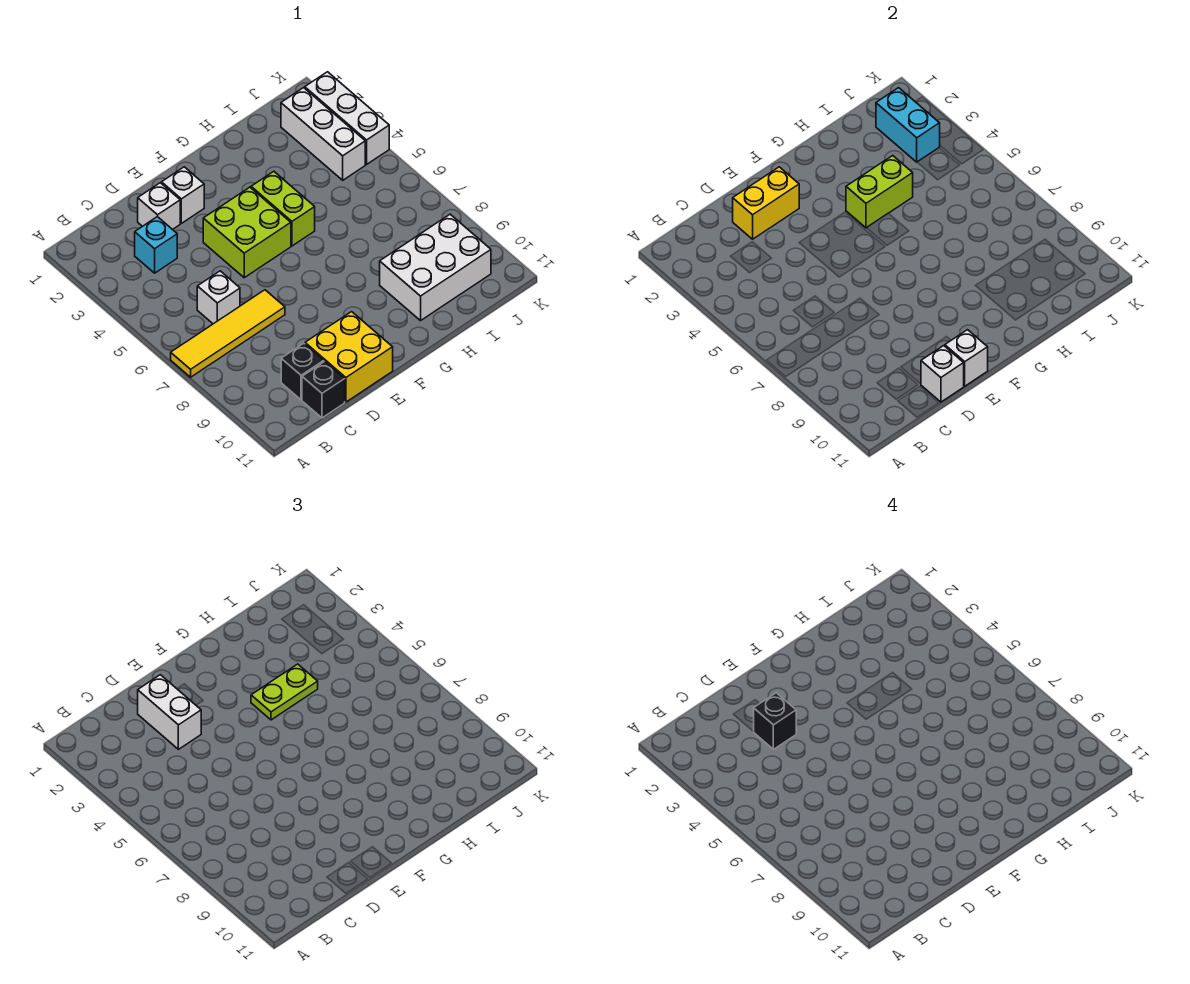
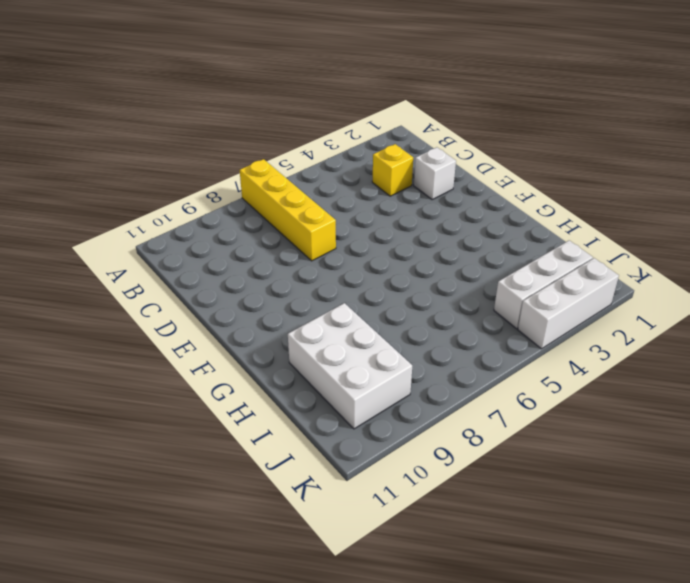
yellow 1x4 brick [240,159,336,261] -> yellow 1x4 tile [171,290,285,377]
yellow 1x1 brick [372,144,413,196] -> cyan 1x1 brick [135,217,177,273]
none -> white 1x1 brick [197,271,240,324]
none -> black 1x1 brick [281,343,324,400]
none -> black 1x1 brick [302,361,345,418]

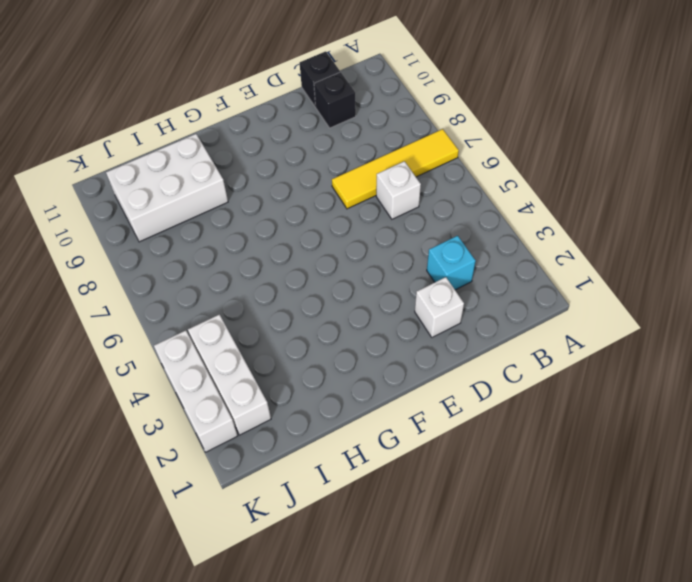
none -> yellow 2x2 brick [305,312,393,402]
none -> white 1x1 brick [162,167,204,223]
none -> lime 2x2 brick [203,187,291,278]

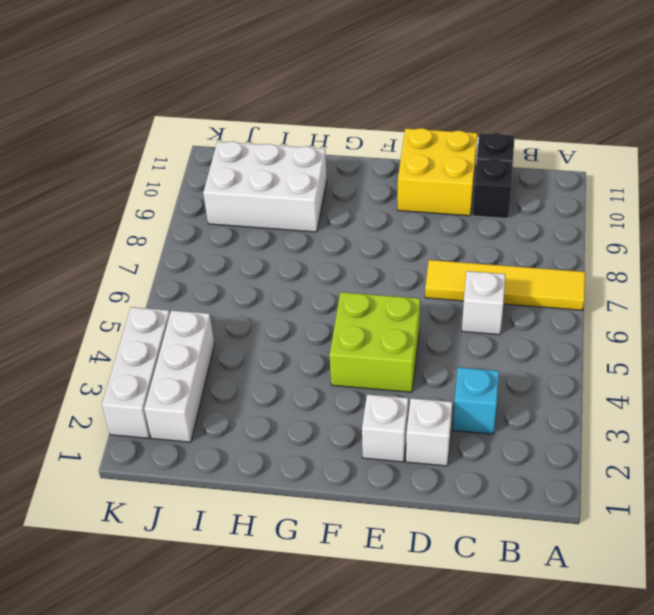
none -> lime 1x2 brick [251,171,315,246]
none -> yellow 1x2 brick [733,167,799,239]
none -> white 1x1 brick [921,346,964,402]

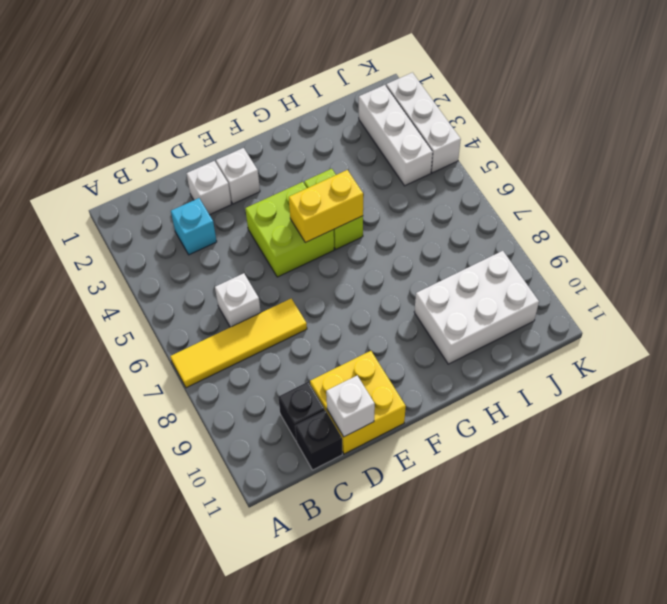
yellow 1x2 brick [289,170,363,243] -> yellow 1x2 brick moved to [733,167,799,239]
none -> white 1x1 brick [945,330,988,386]
none -> lime 1x2 brick [846,156,913,228]
none -> cyan 1x2 brick [876,88,940,162]

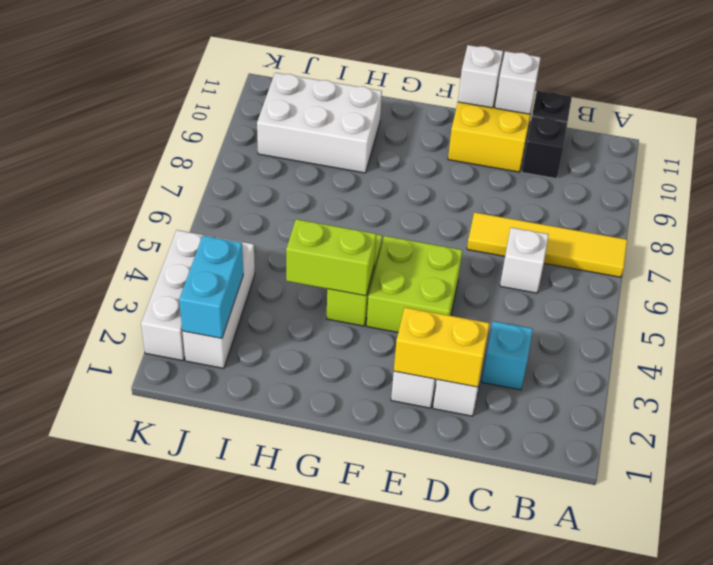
none -> white 1x2 brick [138,675,201,749]
none -> lime 1x2 plate [251,664,318,720]
none -> black 1x1 brick [754,693,796,749]

